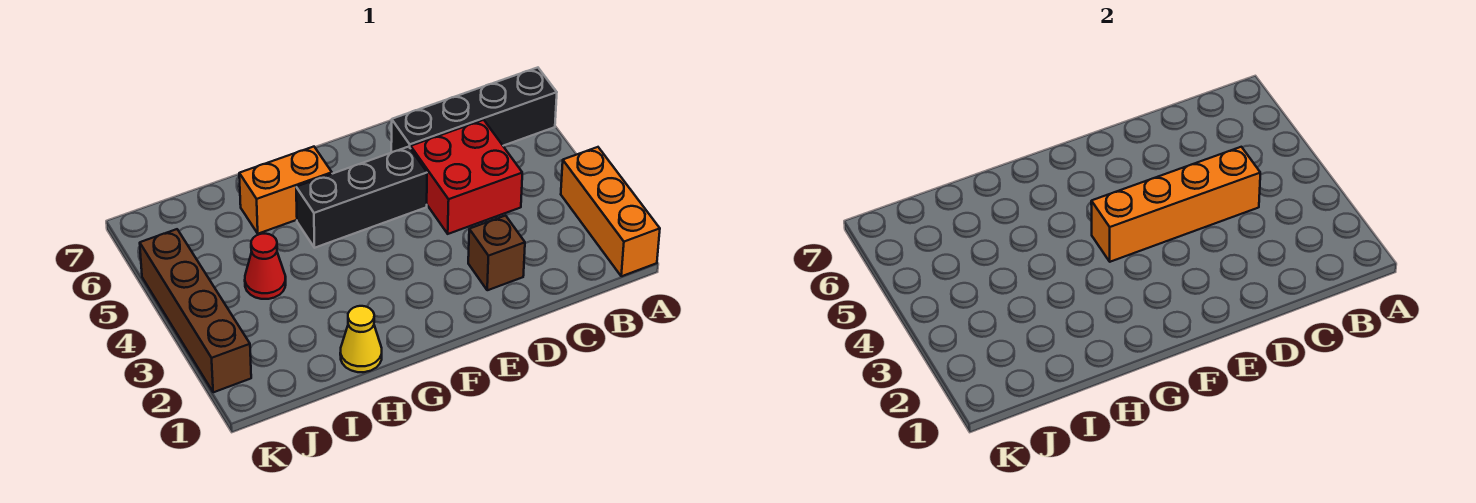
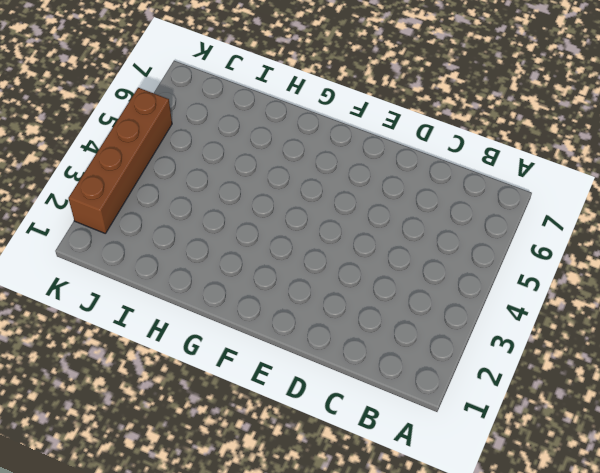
none -> orange 1x3 brick [561,147,660,276]
none -> black 1x4 brick [391,68,557,153]

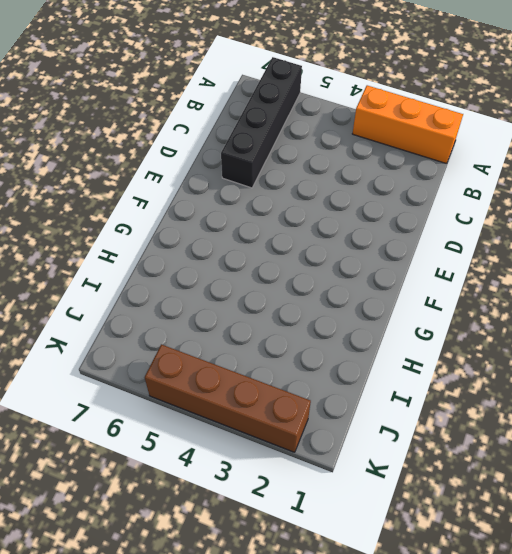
none -> red 2x2 brick [411,120,522,234]
none -> brown 1x1 brick [468,215,525,290]

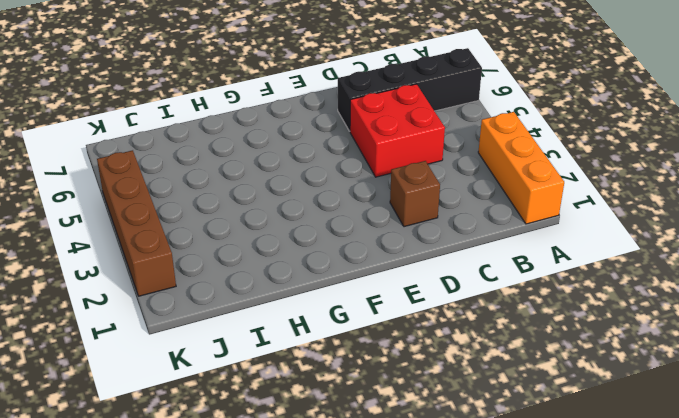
none -> black 1x3 brick [296,147,427,248]
none -> orange 1x2 brick [239,147,332,234]

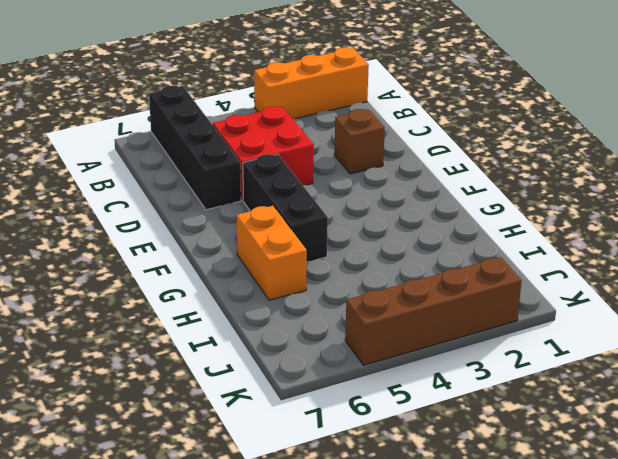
none -> yellow 1x1 cone [340,306,382,372]
none -> red 1x1 cone [245,234,286,299]

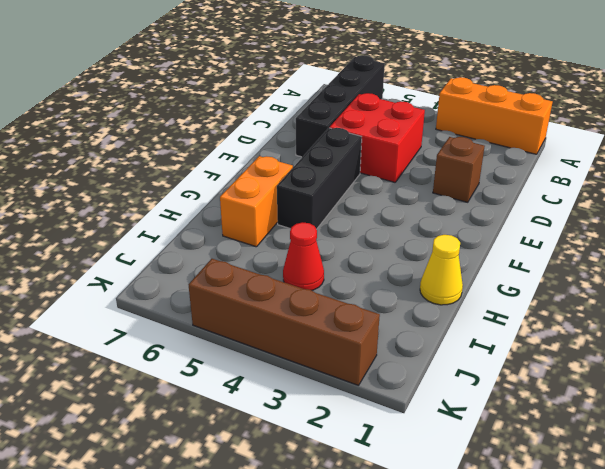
none -> orange 1x4 brick [1091,147,1260,262]

